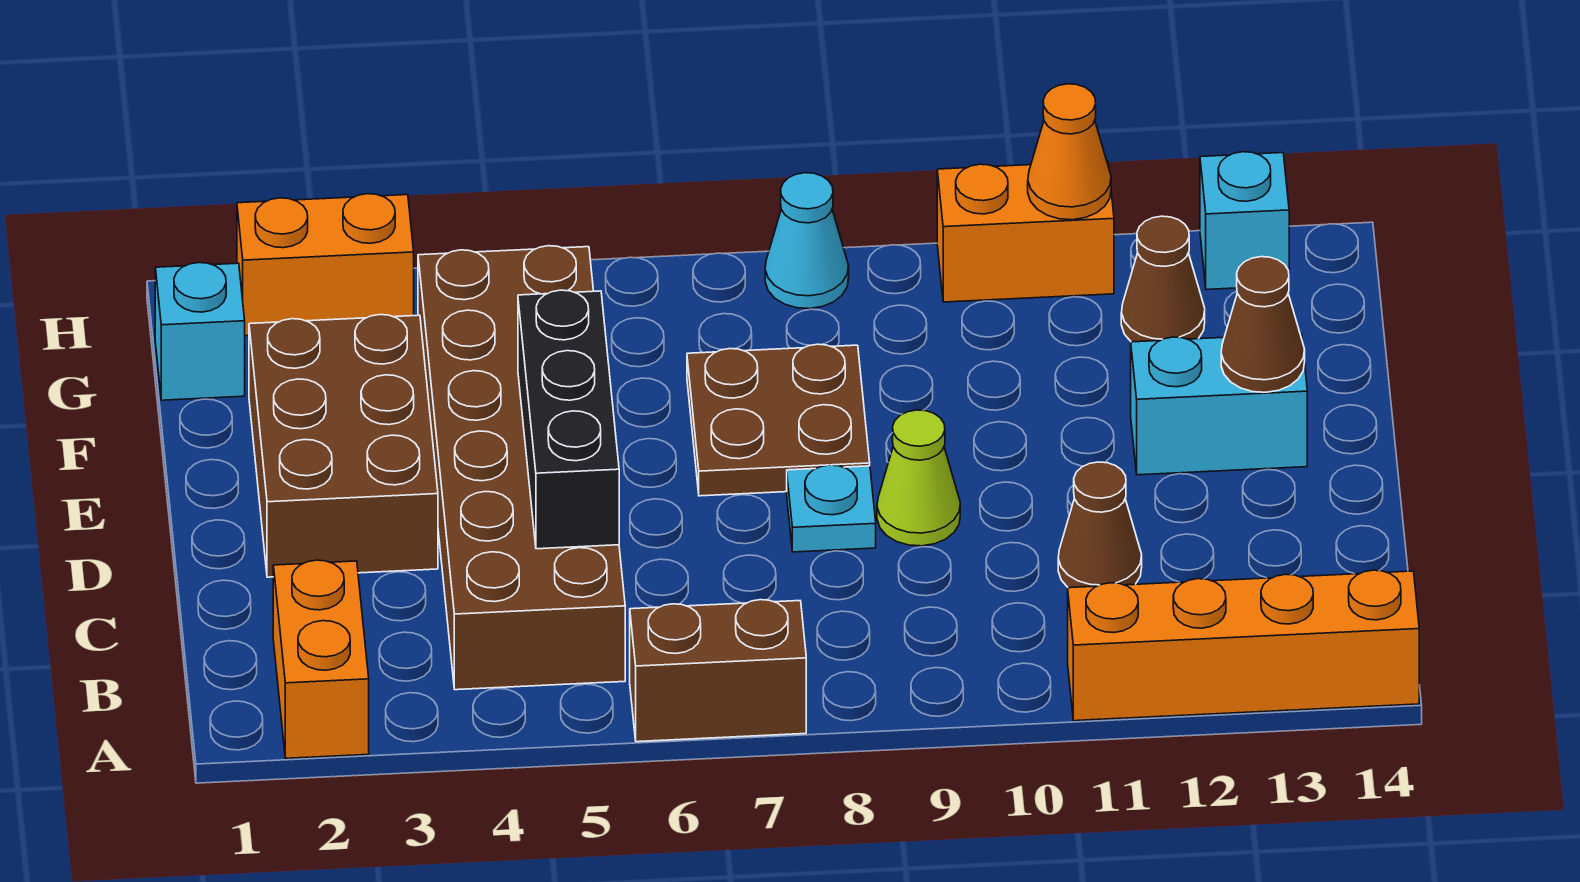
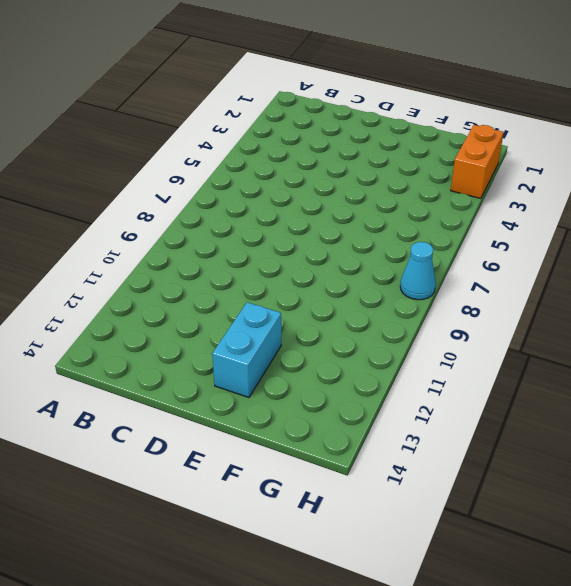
none -> orange 1x2 brick [273,560,369,758]
none -> brown 1x2 brick [630,600,806,742]
none -> orange 1x4 brick [1068,570,1419,721]

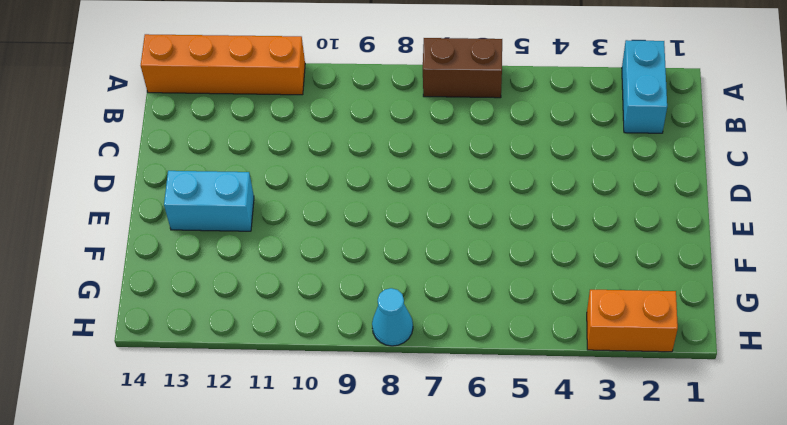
cyan 1x2 brick [622,40,667,133] -> orange 1x2 brick [273,560,369,758]
none -> brown 2x6 brick [418,246,625,690]
none -> brown 1x1 cone [1058,462,1142,588]
none -> brown 2x3 brick [249,315,438,577]

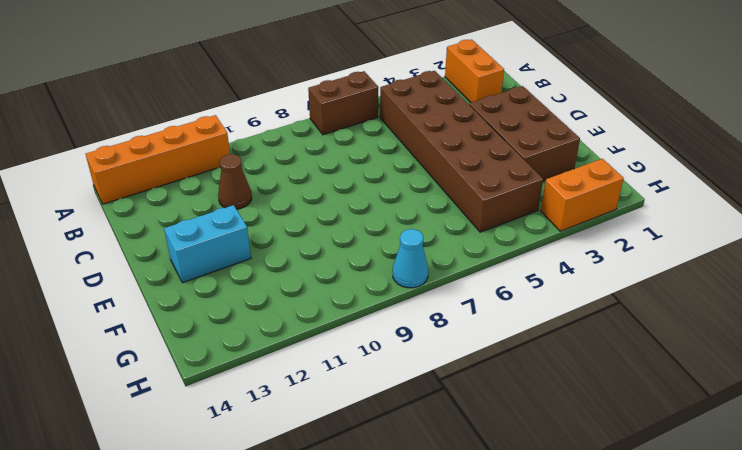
none -> cyan 1x1 plate [787,465,876,552]
none -> lime 1x1 cone [877,410,960,546]
none -> brown 2x2 plate [687,344,870,496]

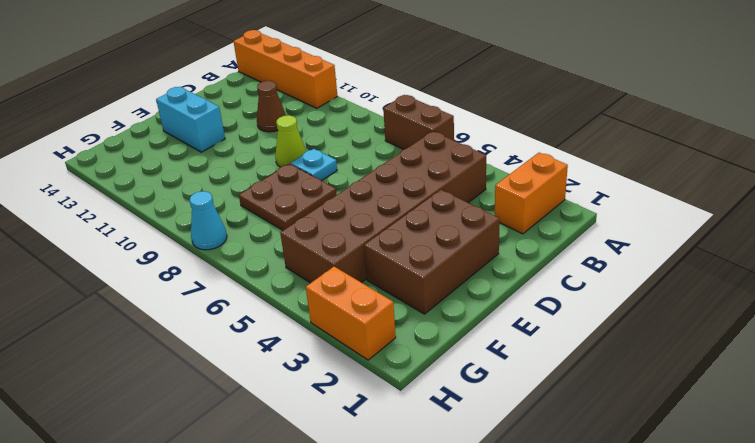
none -> cyan 1x1 brick [155,263,245,400]
none -> brown 1x1 cone [1121,216,1205,342]
none -> orange 1x2 brick [937,161,1114,302]

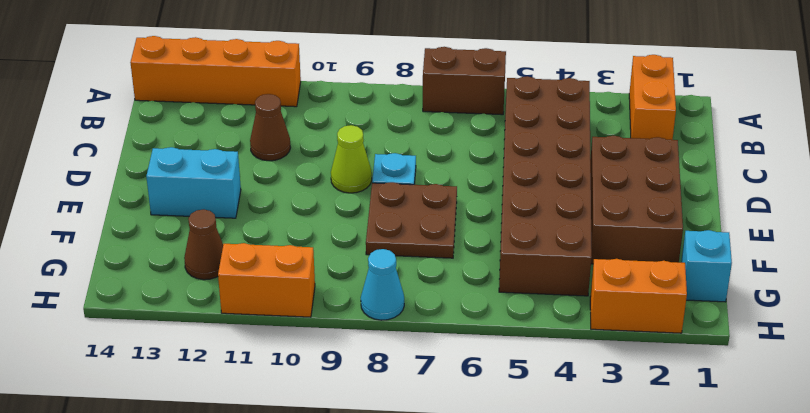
none -> cyan 1x1 brick [1200,152,1289,290]
none -> black 1x3 brick [518,290,619,549]
none -> brown 1x1 cone [1221,257,1305,392]

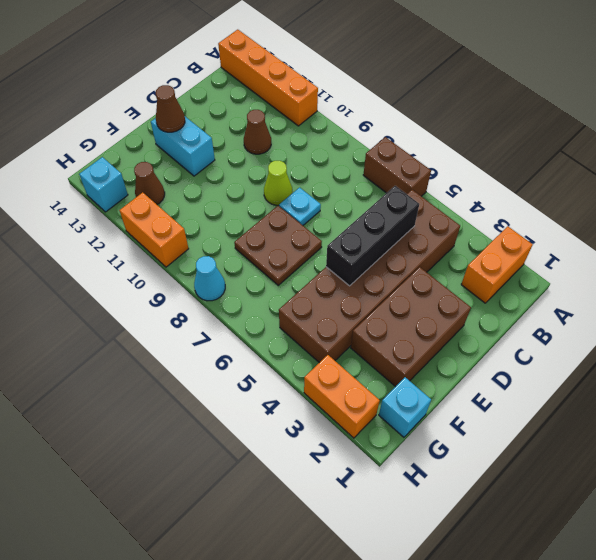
none -> orange 1x1 cone [1028,84,1111,220]

